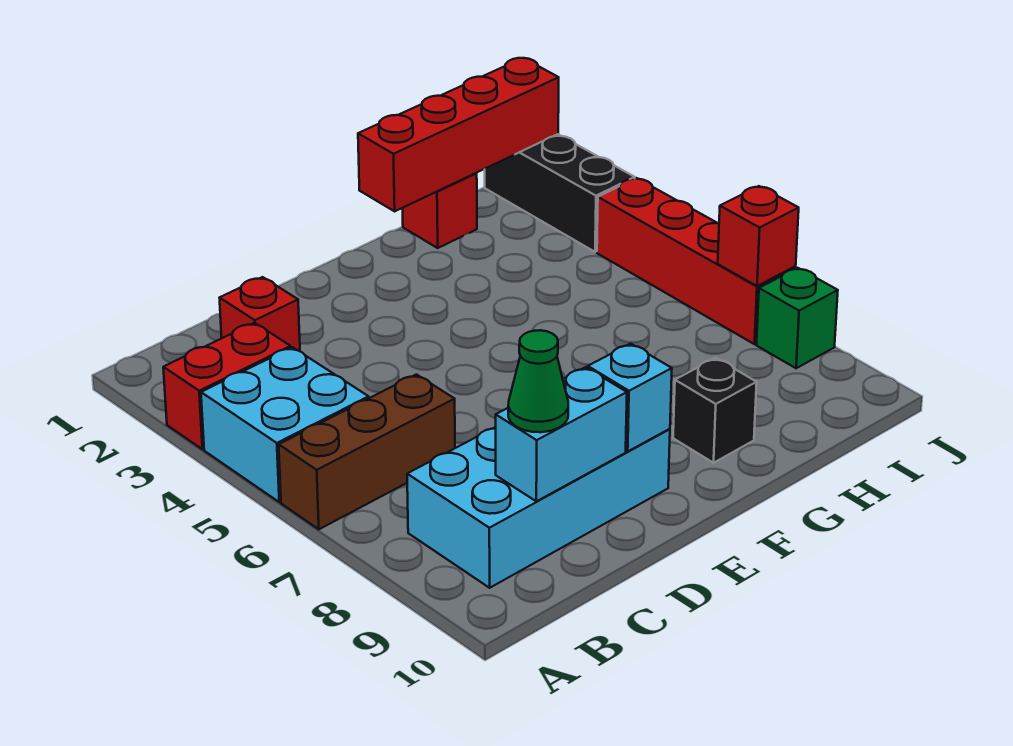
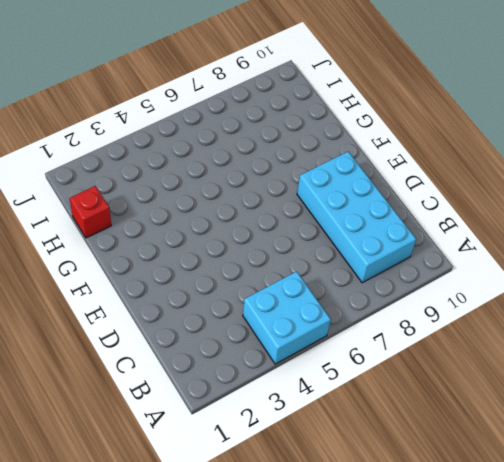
none -> red 1x2 brick [163,323,291,449]
none -> brown 1x3 brick [279,374,455,529]
none -> red 1x1 brick [220,277,300,351]

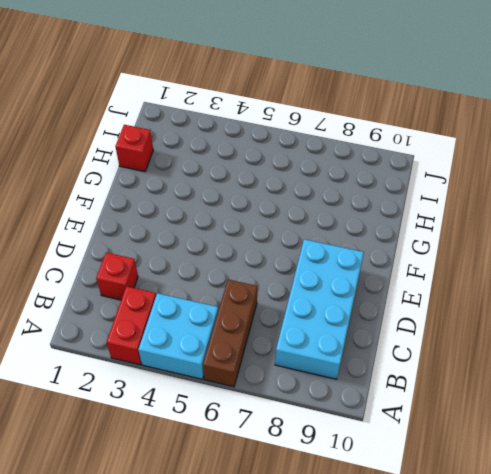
none -> black 1x1 brick [673,358,757,463]
none -> black 1x3 brick [485,134,635,252]
none -> red 1x4 brick [597,178,796,344]

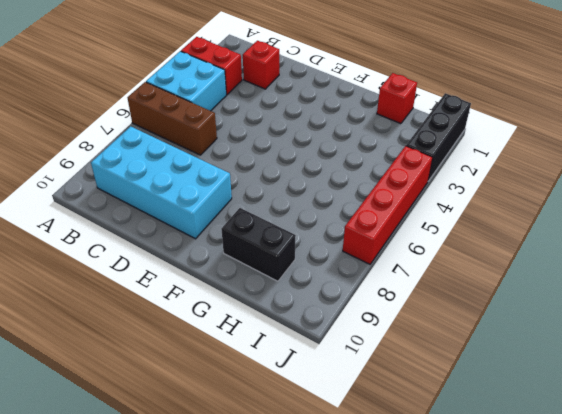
black 1x2 brick [221,208,296,281] -> black 1x1 brick [673,358,757,463]
none -> green 1x1 brick [757,268,838,368]
none -> cyan 1x2 brick [496,367,627,501]
none -> cyan 1x1 brick [588,344,672,451]

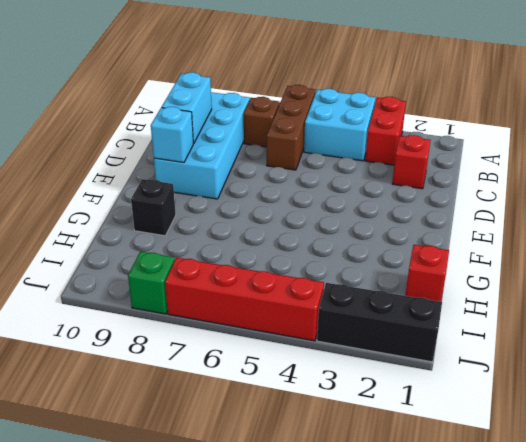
brown 1x1 brick [244,97,279,147] -> none
none -> red 1x4 brick [358,58,559,211]
none -> red 1x1 brick [718,186,799,286]
none -> green 1x1 cone [508,330,568,432]

